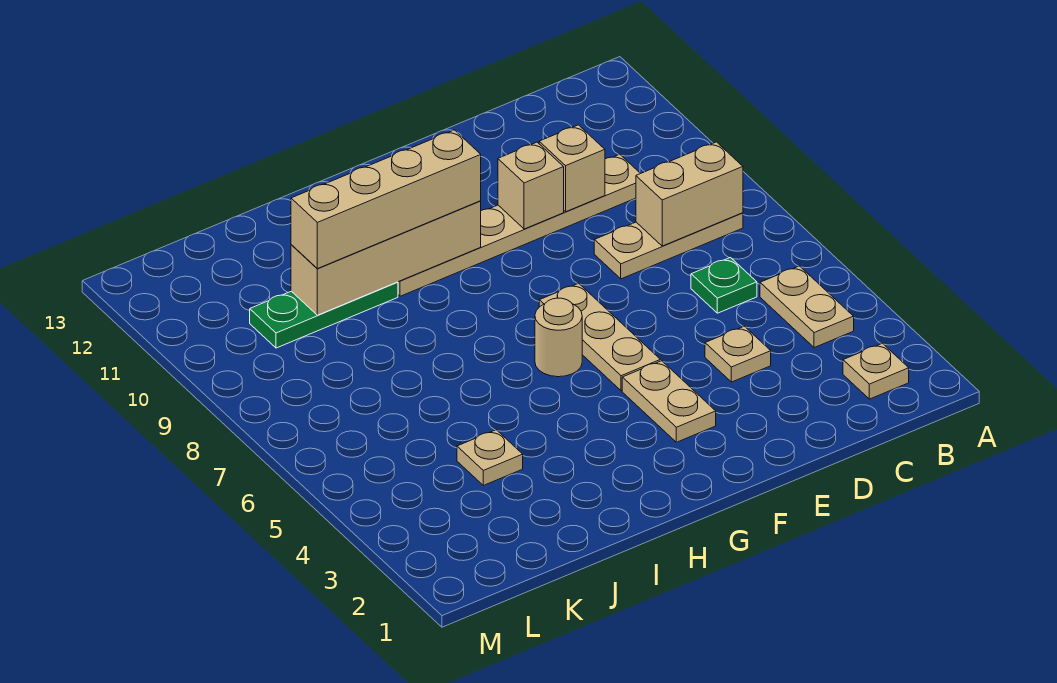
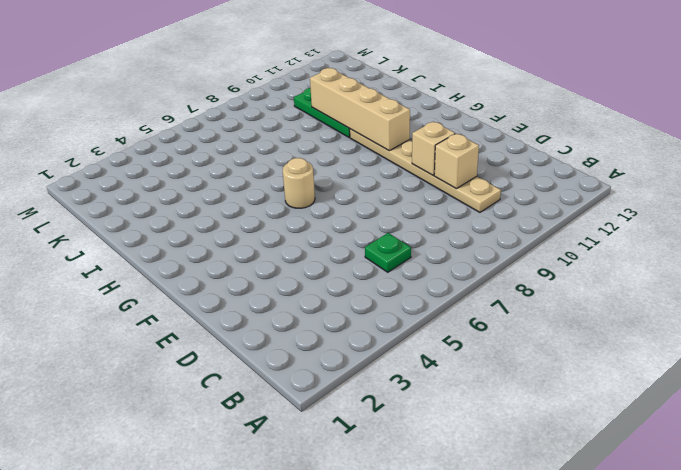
none -> tan 1x1 plate [843,343,909,399]
none -> tan 1x2 plate [760,266,854,348]
none -> tan 1x3 plate [594,213,743,279]

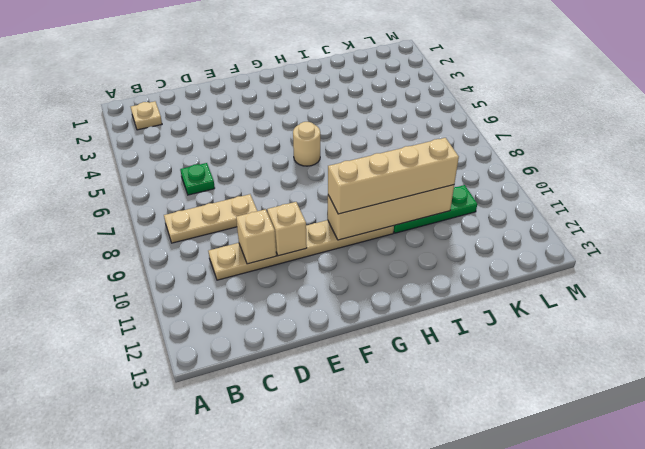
none -> tan 1x2 plate [760,266,854,348]
none -> tan 1x1 plate [705,326,771,382]
none -> tan 1x2 plate [622,361,716,442]

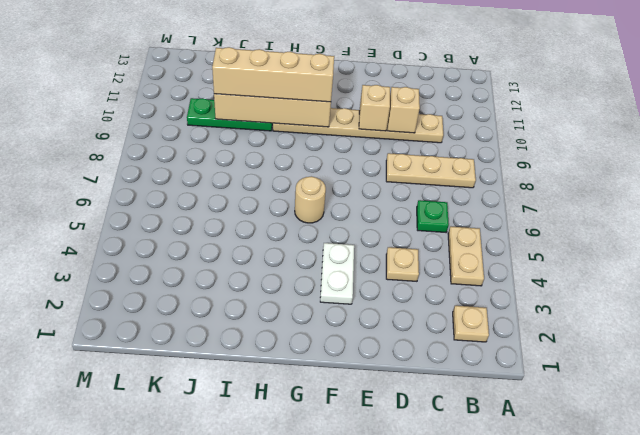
white 1x2 plate [320,243,354,304] -> tan 1x2 plate [622,361,716,442]
none -> tan 1x3 plate [539,283,660,391]
none -> tan 1x1 plate [457,430,523,485]
none -> tan 1x2 brick [636,142,743,246]

